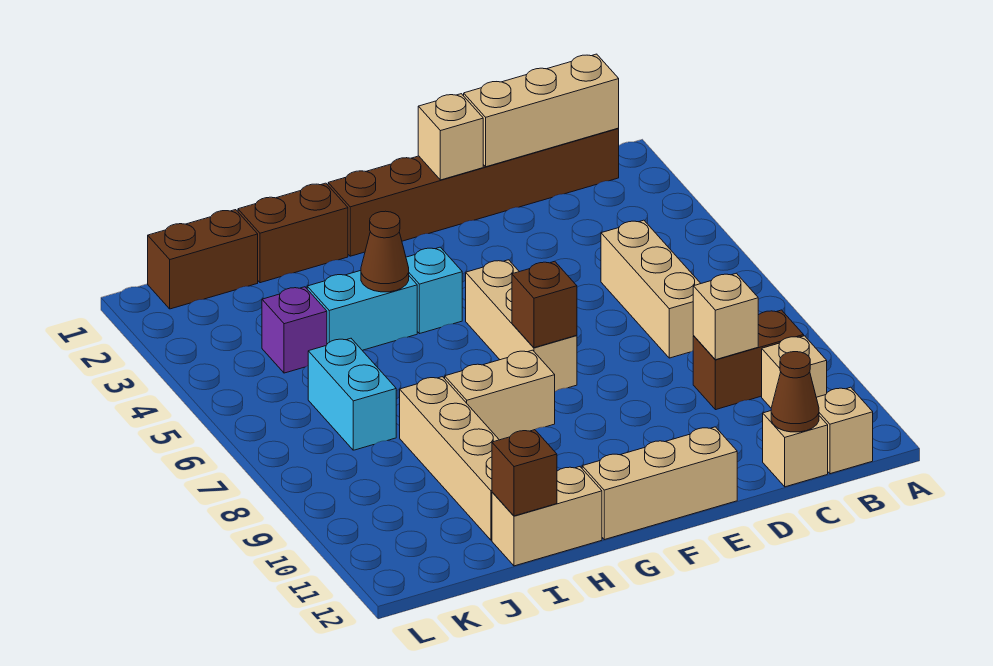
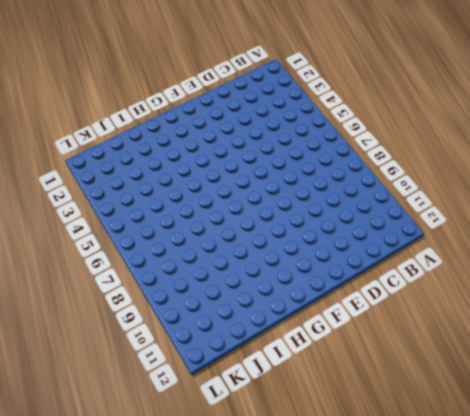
none -> brown 1x6 brick [328,128,619,256]
none -> brown 1x2 brick [693,310,804,410]
none -> tan 1x1 brick [762,336,827,408]

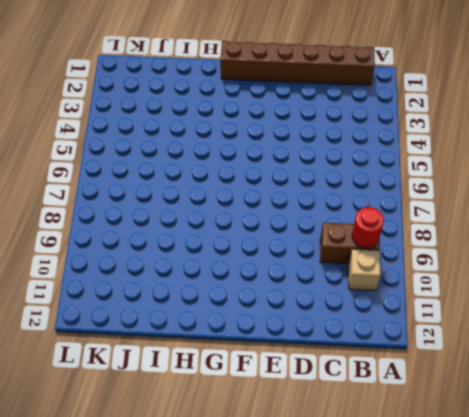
red 1x1 round brick [352,207,384,248] -> none
none -> tan 1x1 brick [816,387,873,474]
none -> tan 1x3 brick [601,220,701,358]
none -> tan 1x1 brick [763,411,828,487]

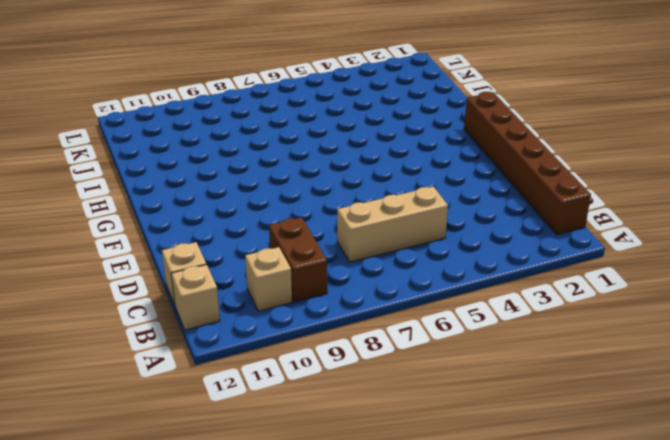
none -> tan 1x3 brick [582,427,737,540]
none -> tan 1x3 brick [466,260,577,391]
none -> cyan 1x1 brick [406,247,462,334]

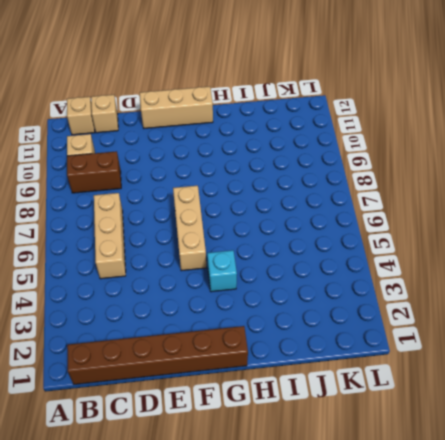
none -> tan 1x2 brick [445,350,555,440]
none -> brown 1x2 brick [238,183,348,283]
none -> cyan 1x2 brick [307,271,417,350]

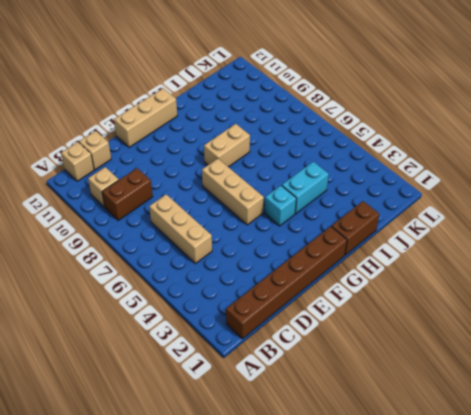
none -> tan 1x2 brick [492,467,602,566]
none -> tan 1x4 brick [400,377,499,540]
none -> brown 1x2 brick [148,210,258,309]

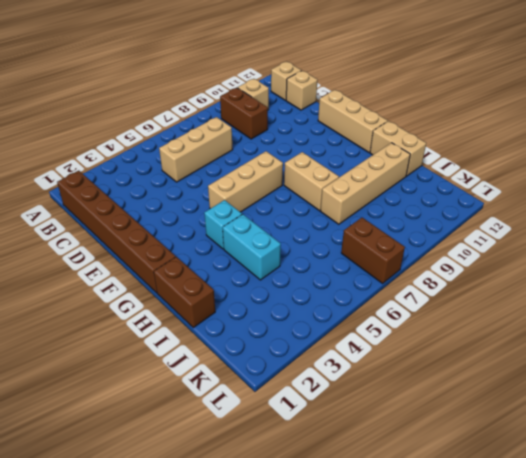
brown 1x2 brick [341,218,405,283] -> brown 1x2 brick moved to [148,210,258,309]
none -> purple 1x1 brick [262,287,327,373]
none -> cyan 1x2 brick [308,338,396,450]
none -> tan 1x3 brick [464,54,619,167]

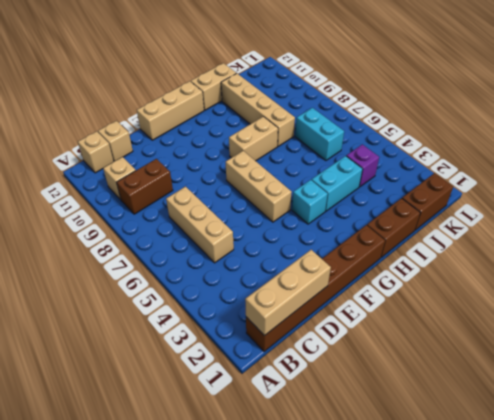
none -> tan 1x1 brick [693,273,758,360]
none -> brown 1x1 cone [771,352,819,432]
none -> tan 1x1 brick [418,94,483,180]

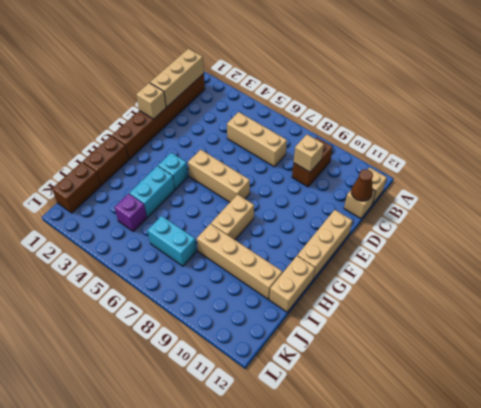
none -> tan 1x1 brick [762,336,827,408]
none -> brown 1x1 brick [512,261,577,348]
none -> brown 1x1 cone [361,211,409,292]

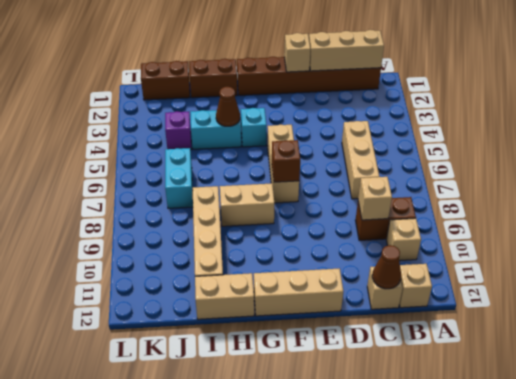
none -> brown 1x1 brick [492,430,557,516]

